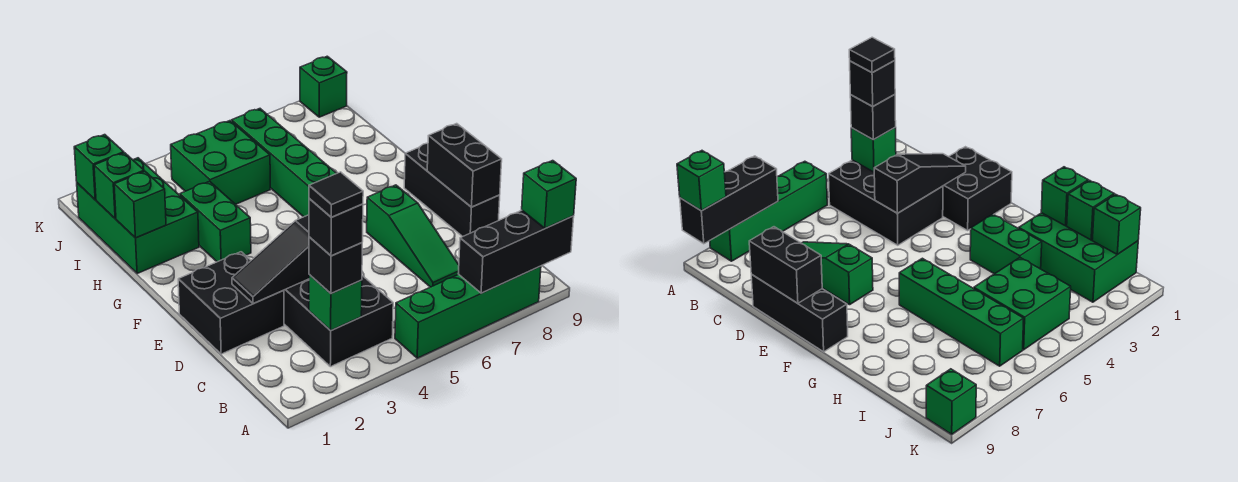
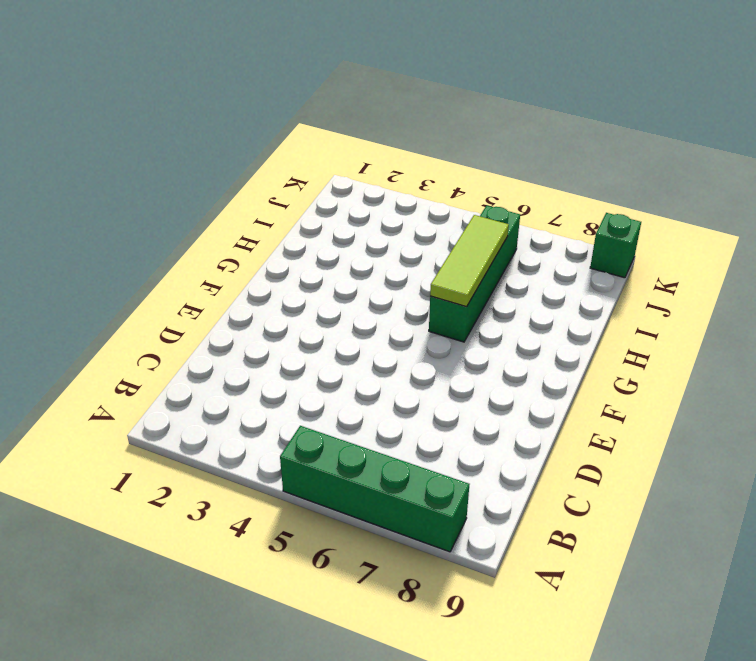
lime 1x3 tile [430,215,509,307] -> none
none -> black 2x3 brick [284,276,393,367]
none -> green 1x3 slope [367,185,459,287]
none -> black 2x2 brick [178,252,284,354]

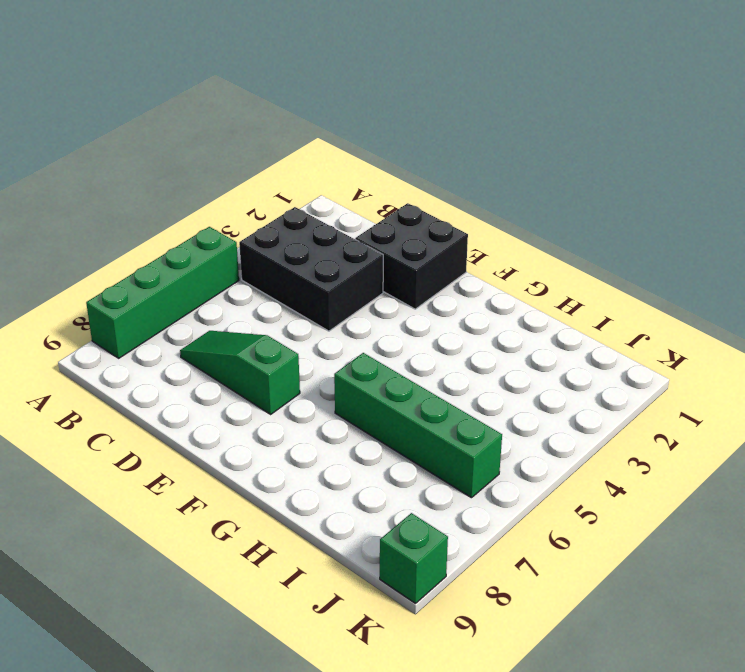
none -> black 1x3 brick [404,143,500,237]
none -> green 1x2 brick [180,181,251,262]
none -> green 2x3 brick [77,158,199,273]

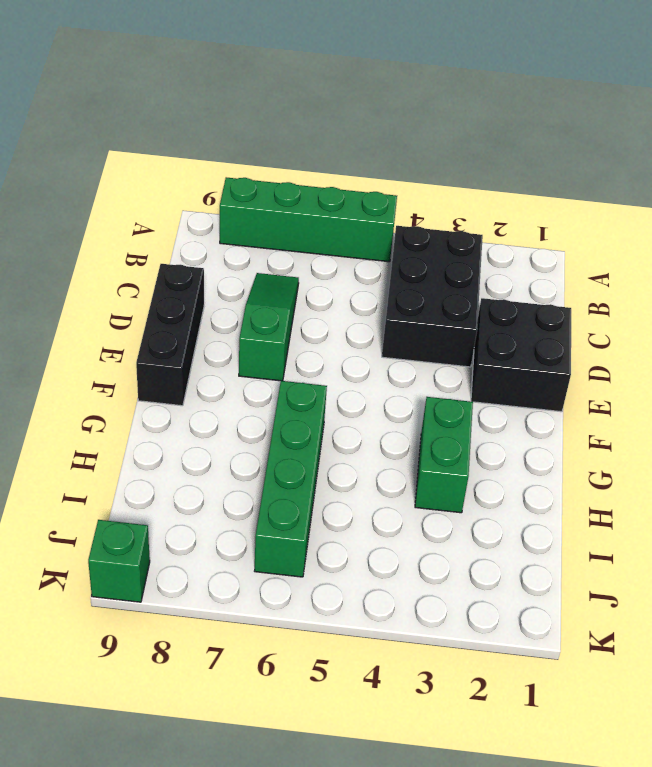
none -> green 2x3 brick [77,158,199,273]
none -> green 2x2 brick [171,121,270,204]
none -> black 1x3 brick [458,210,574,293]

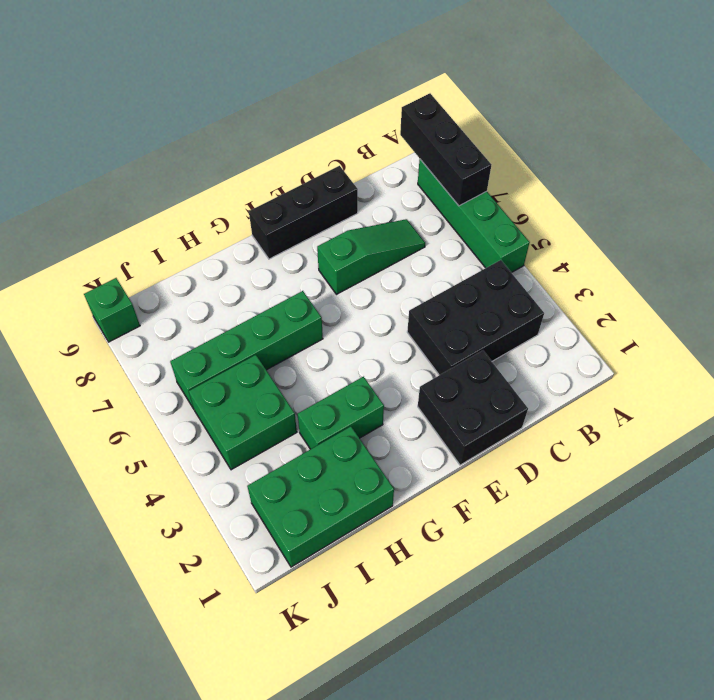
none -> green 1x1 brick [309,274,362,330]
none -> black 1x3 slope [232,215,309,303]
none -> black 1x2 brick [427,124,502,207]

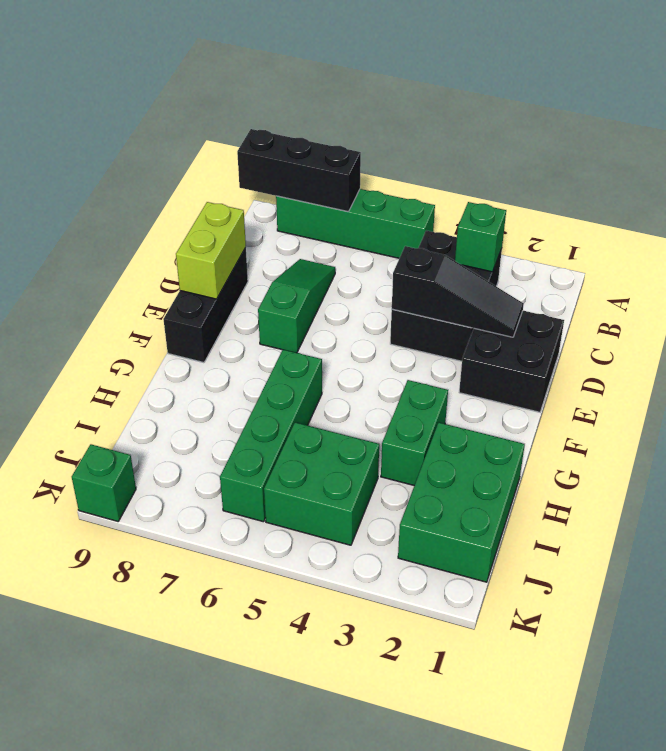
lime 1x2 brick [176,202,246,299] -> black 1x2 brick [427,124,502,207]
none -> green 1x1 brick [114,171,166,238]
none -> green 1x1 brick [94,153,144,219]
none -> green 1x1 brick [74,135,124,200]

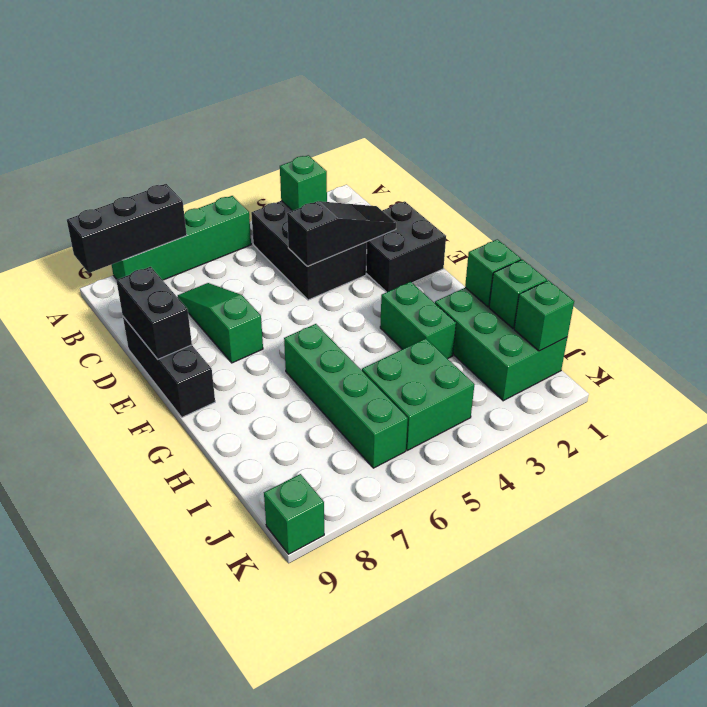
none -> green 1x1 brick [522,161,576,228]
none -> black 1x1 brick [309,237,362,294]
none -> black 1x1 brick [309,198,363,256]

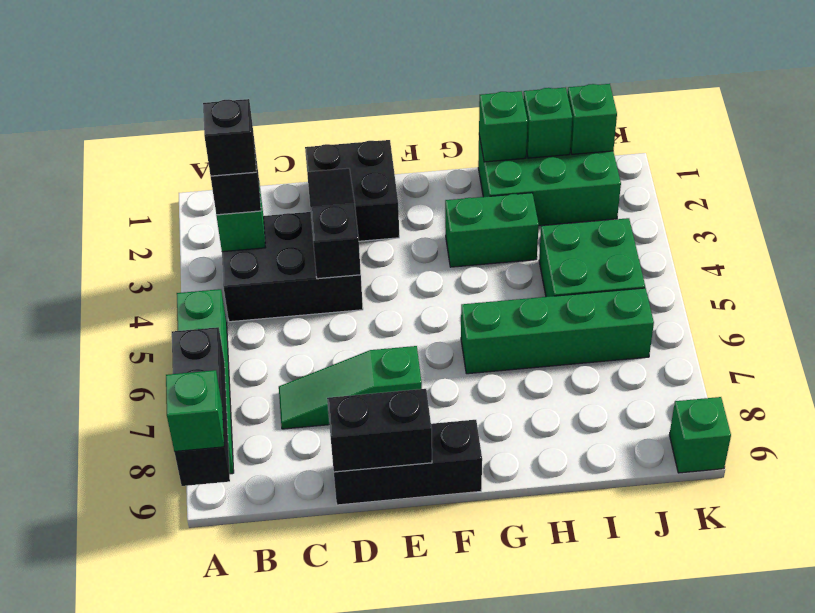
none -> black 1x1 tile [309,172,363,217]

